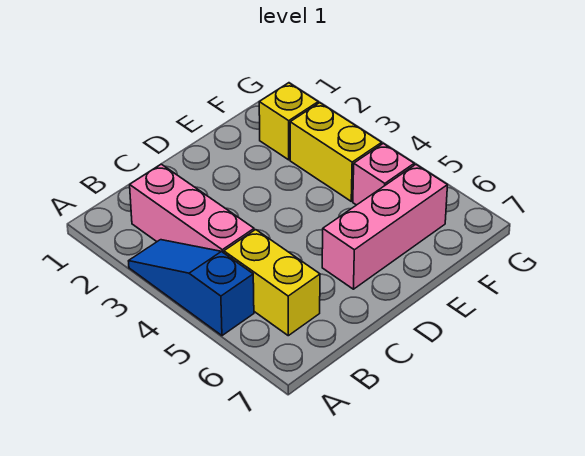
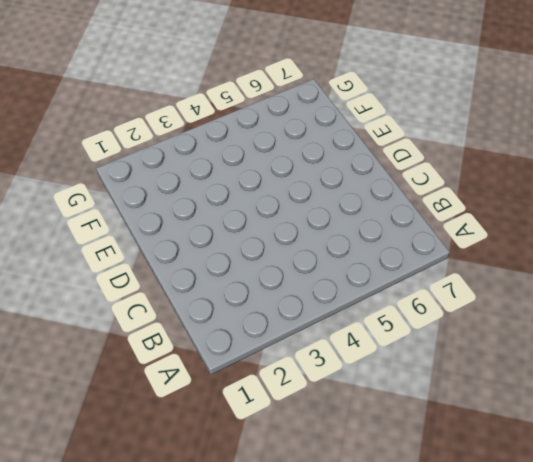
none -> blue 1x3 slope [129,240,254,336]
none -> pink 1x3 brick [130,164,254,253]

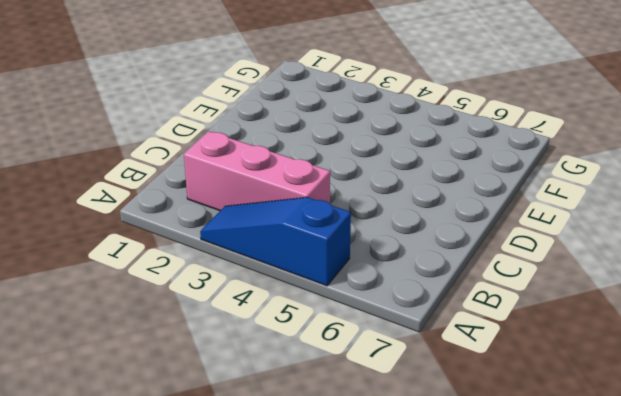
none -> yellow 1x2 brick [224,230,320,336]
none -> pink 1x3 brick [322,165,447,289]

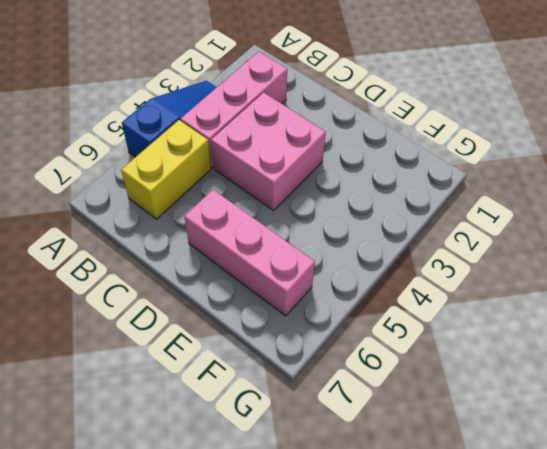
pink 2x2 brick [211,92,326,210] -> none
none -> yellow 1x1 brick [259,83,318,160]
none -> yellow 1x2 brick [290,103,382,201]

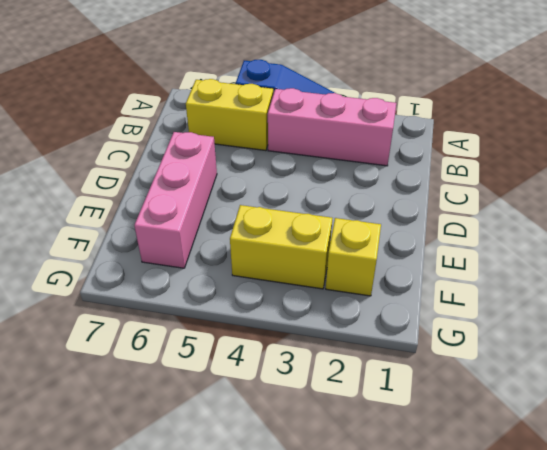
none -> pink 1x1 brick [353,144,414,205]

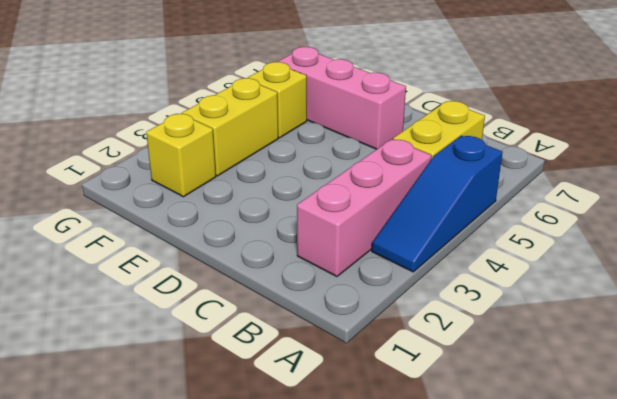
yellow 1x1 brick [248,62,307,138] -> pink 1x1 brick [353,144,414,205]

